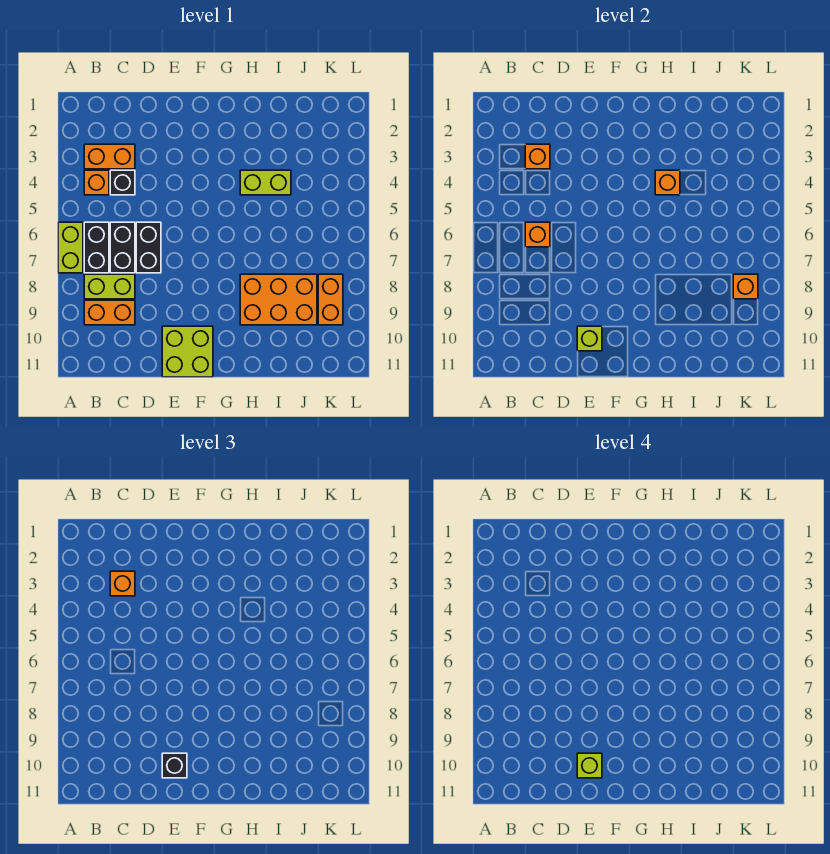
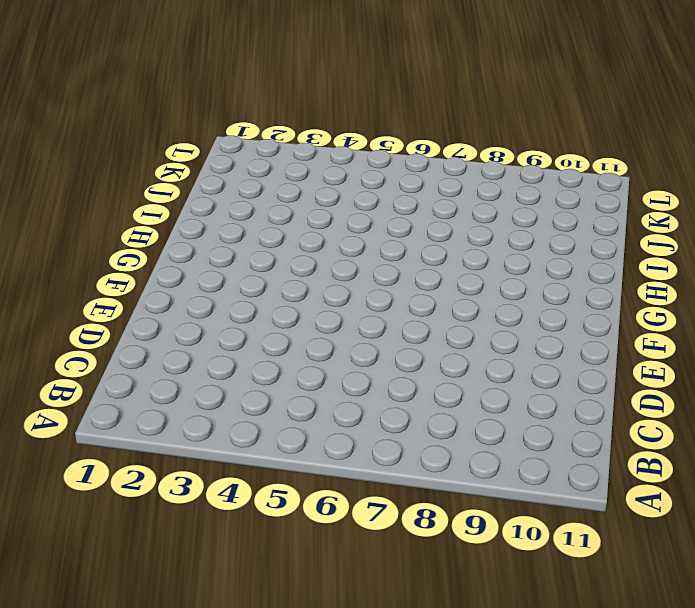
none -> lime 1x2 brick [58,222,83,273]
none -> orange 1x2 brick [84,144,135,169]
none -> orange 1x1 brick [84,170,109,195]

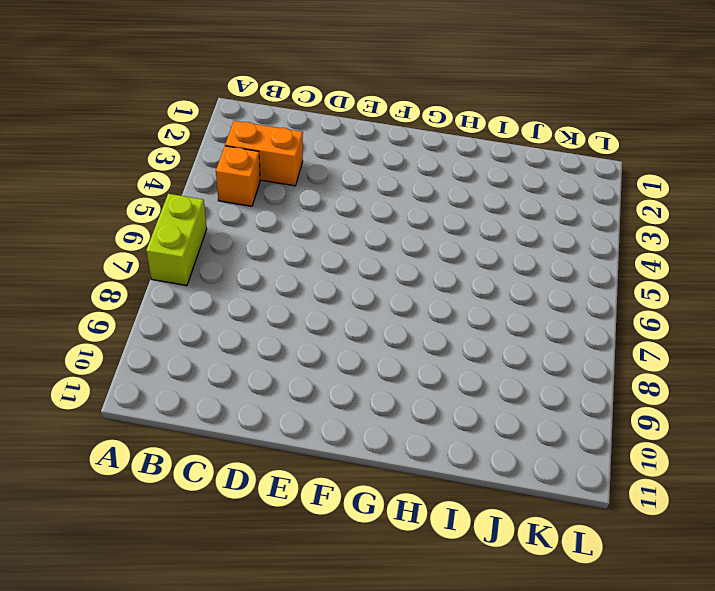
none -> black 1x2 brick [84,222,109,273]
none -> lime 1x2 brick [84,274,135,299]
none -> orange 1x2 brick [84,300,135,325]

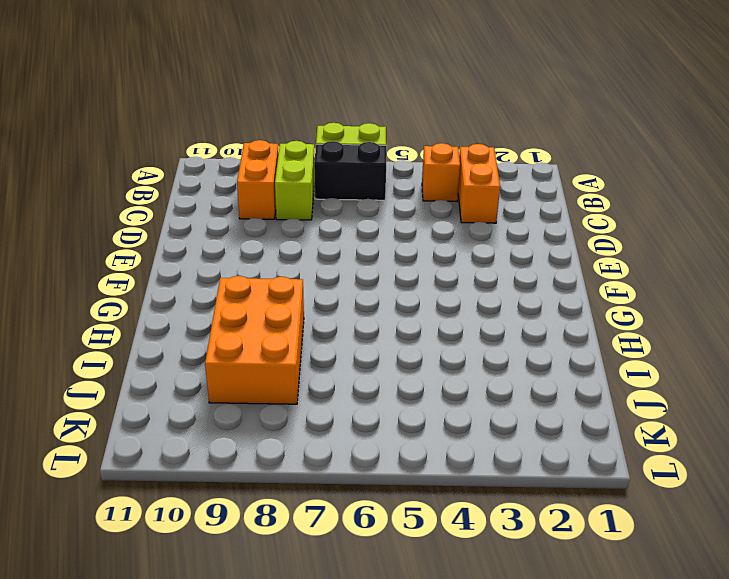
none -> black 1x1 brick [110,170,135,195]
none -> black 1x2 brick [110,222,135,273]
none -> black 1x2 brick [136,222,161,273]

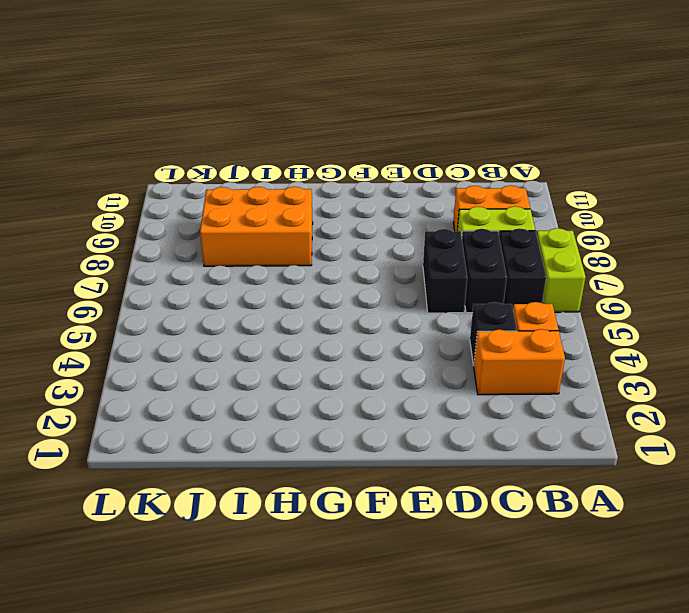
none -> lime 2x2 brick [162,326,213,377]
none -> lime 1x2 brick [240,170,291,195]
none -> orange 1x2 brick [318,274,343,325]

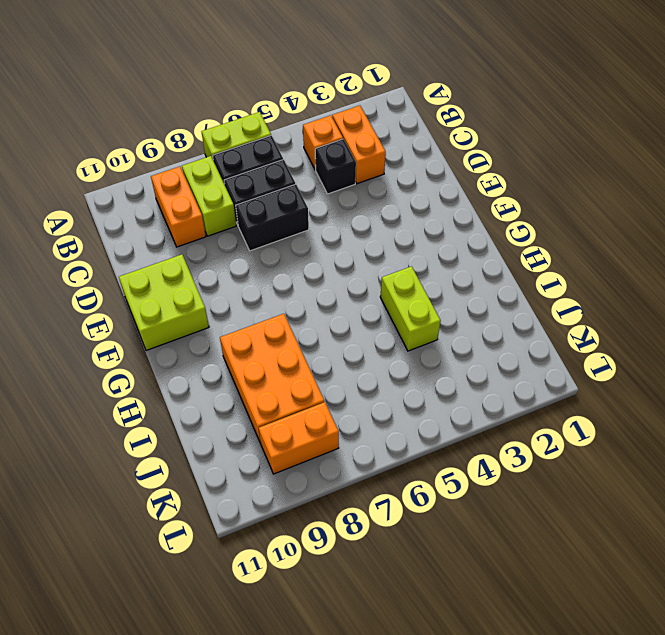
none -> orange 1x1 brick [525,144,550,169]
none -> orange 1x1 brick [525,222,550,247]
none -> lime 1x1 brick [577,326,602,351]

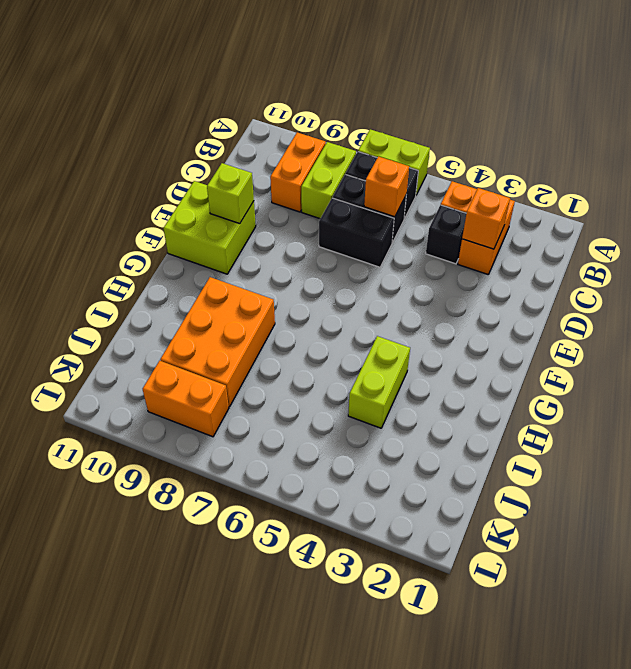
none -> orange 1x1 brick [655,170,680,195]
none -> orange 1x1 brick [733,274,758,299]
none -> orange 1x1 brick [110,571,135,596]

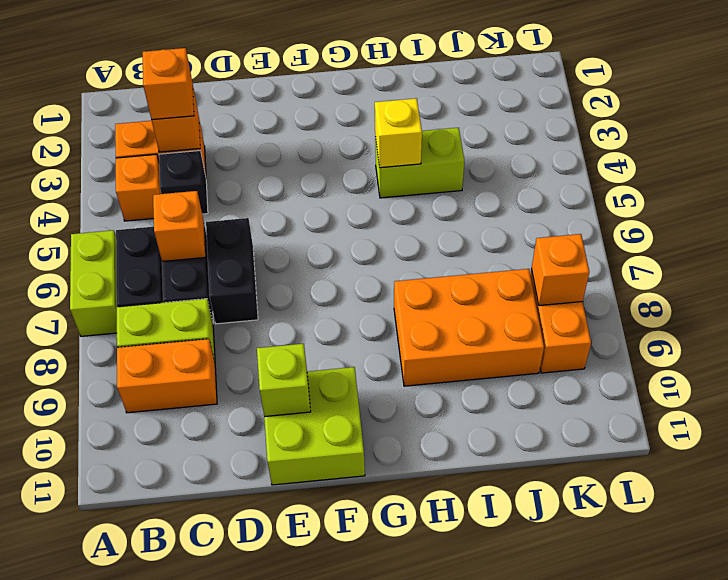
yellow 1x1 brick [375,98,422,168] -> orange 1x1 brick [655,170,680,195]
none -> black 1x1 brick [162,753,187,778]
none -> lime 1x1 brick [577,753,602,778]

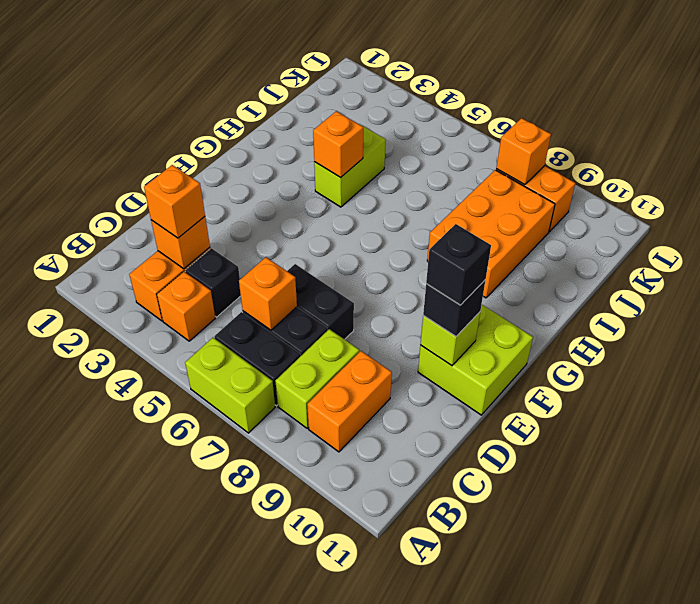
black 1x1 brick [426,224,491,305] -> lime 1x1 brick [577,753,602,778]

